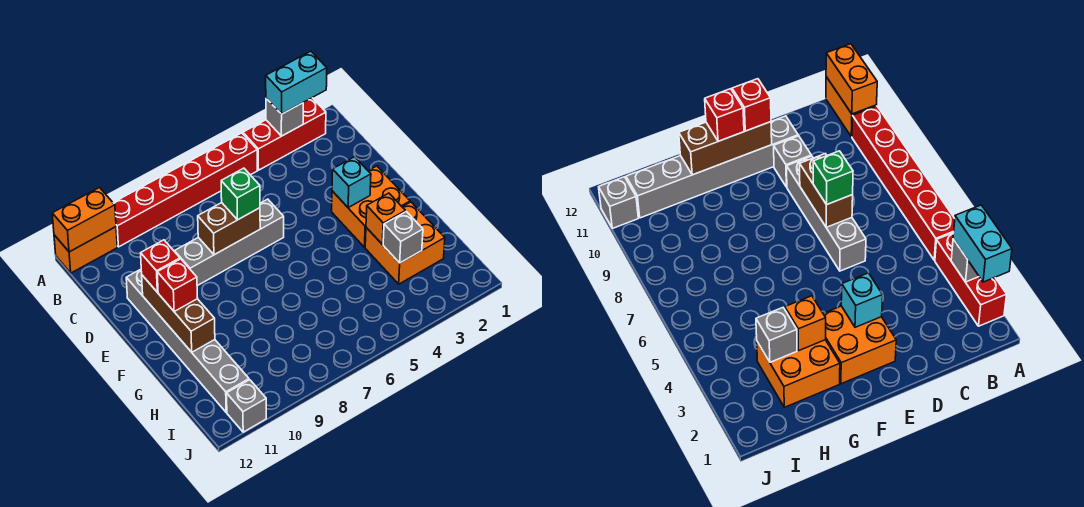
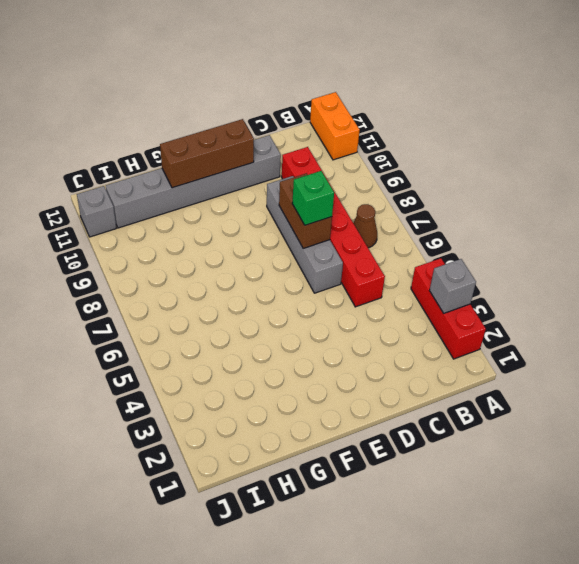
brown 1x1 cone [353,204,377,248] -> none
red 1x6 brick [282,147,385,307] -> red 1x6 brick moved to [113,133,257,247]
none -> grey 1x1 brick [774,136,811,187]
none -> orange 2x2 brick [332,166,410,247]
none -> orange 2x2 brick [365,202,445,284]

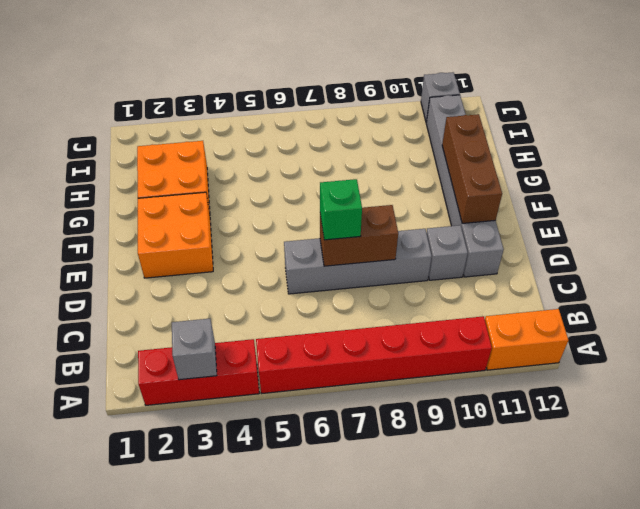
none -> orange 1x2 brick [52,188,116,252]
none -> cyan 1x1 brick [332,157,371,207]
none -> orange 1x1 brick [366,193,405,244]

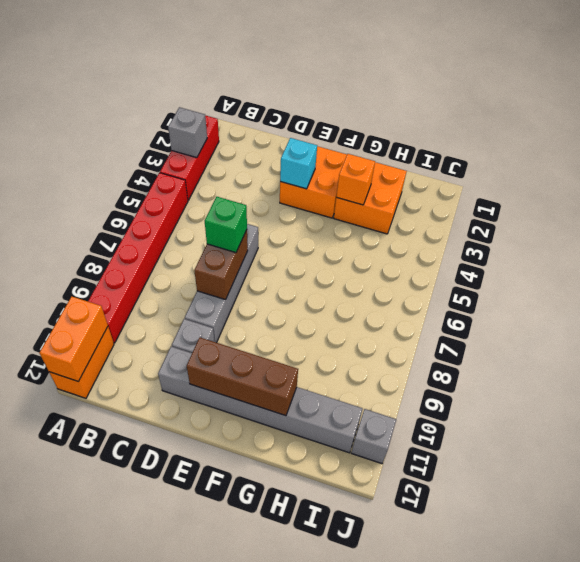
none -> grey 1x1 brick [383,212,423,263]
none -> cyan 1x2 brick [266,51,327,114]
none -> red 1x1 brick [141,240,180,292]

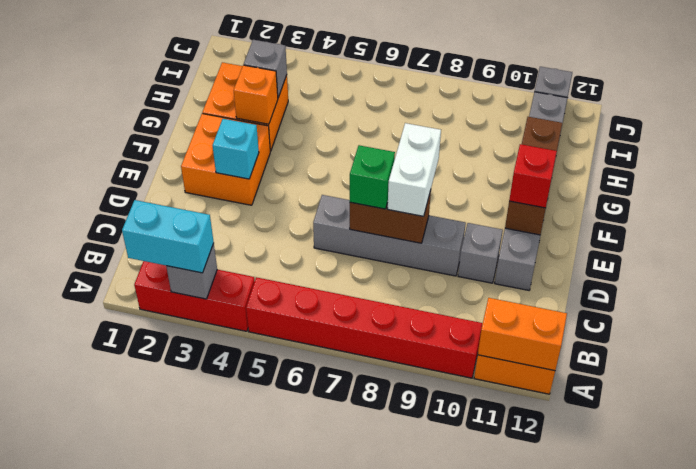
white 1x2 brick [388,123,441,216] -> none
none -> red 1x1 brick [157,259,198,311]

